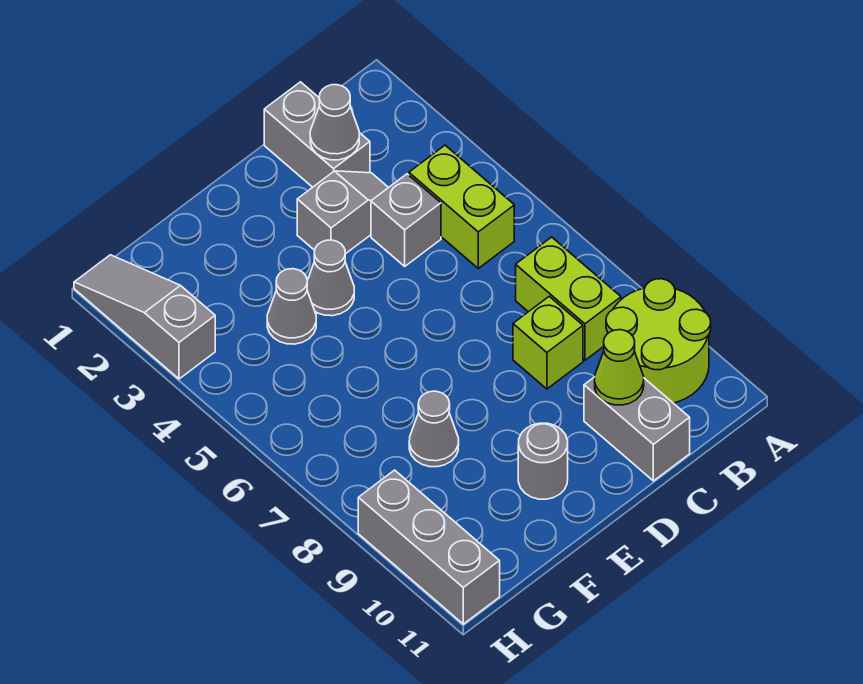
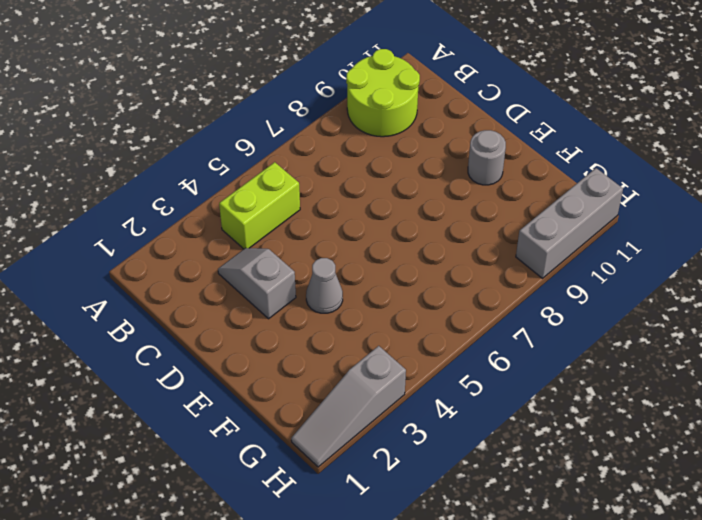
none -> lime 1x2 brick [516,237,621,360]
none -> grey 1x2 brick [264,82,370,187]
none -> grey 1x1 brick [371,174,441,266]

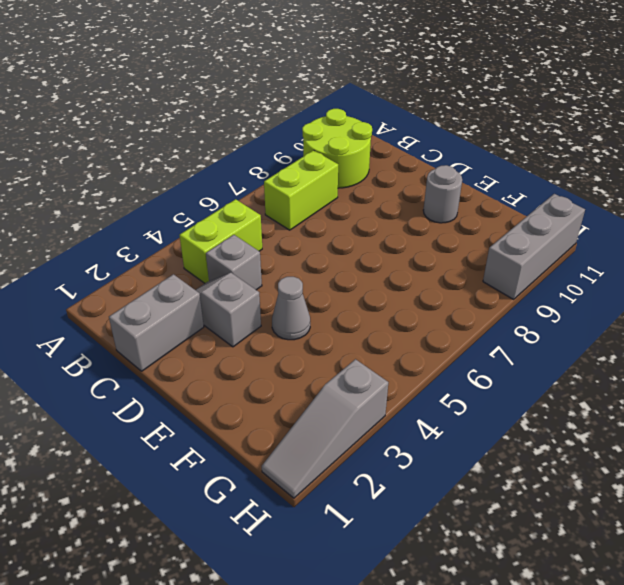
none -> lime 1x1 brick [513,296,583,389]
none -> grey 1x2 brick [584,377,690,481]
none -> grey 1x1 cone [267,269,316,344]

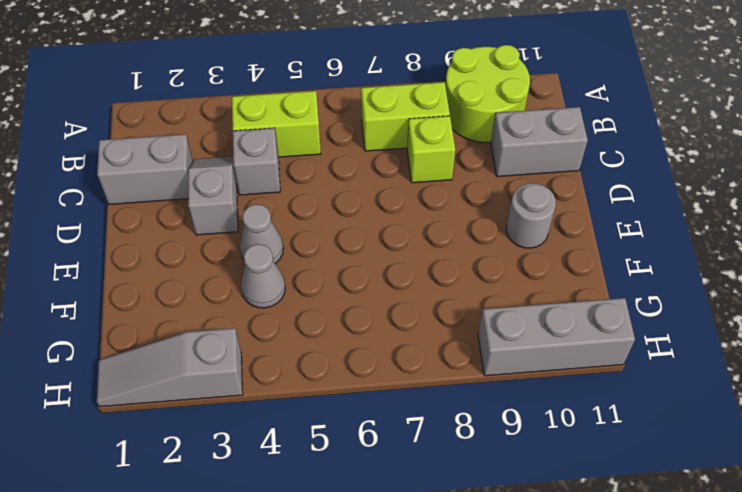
none -> grey 1x1 cone [409,391,459,467]
none -> grey 1x1 cone [310,85,359,160]
none -> lime 1x1 cone [595,330,644,405]

